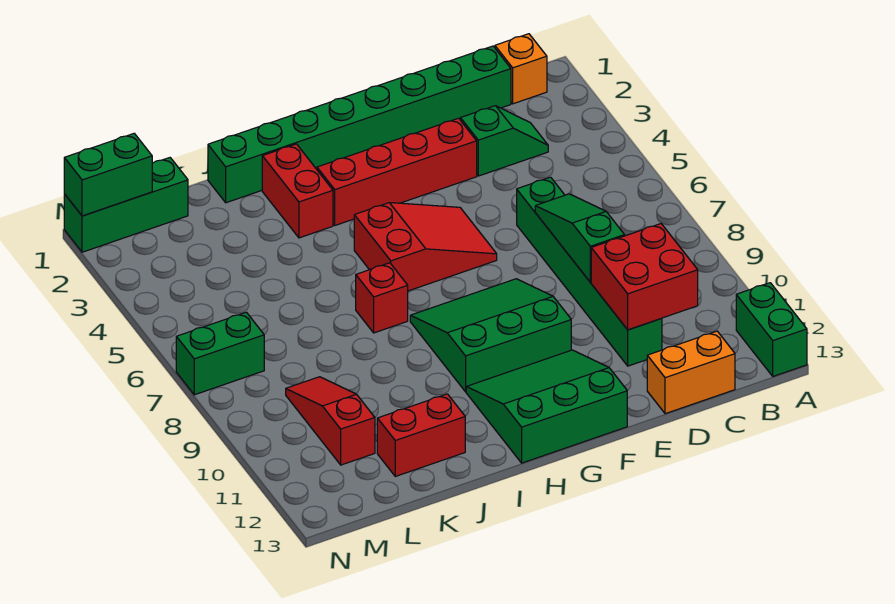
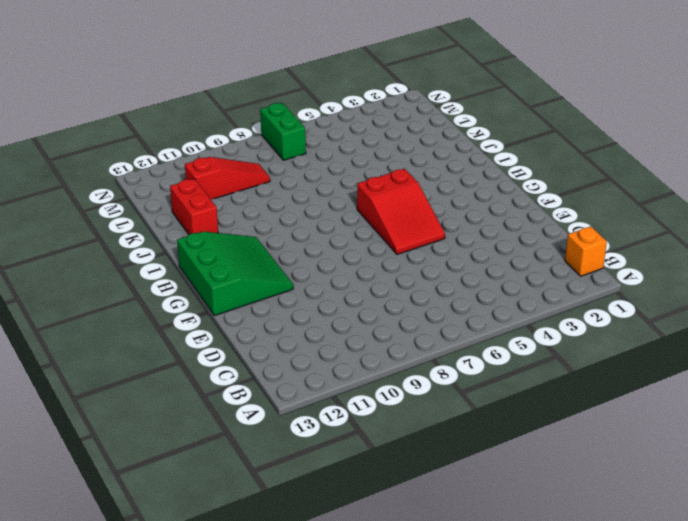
none -> green 1x2 brick [736,283,807,376]
none -> green 1x8 brick [208,46,511,203]
none -> green 1x2 slope [460,106,548,176]

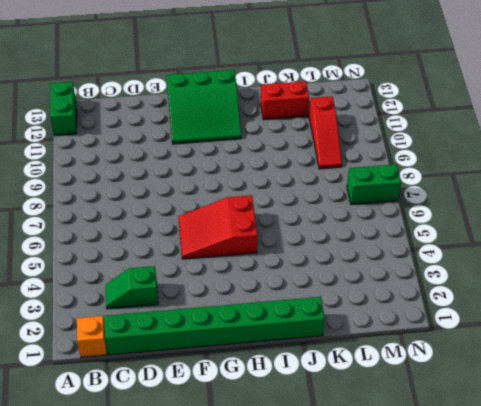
none -> orange 1x2 brick [647,331,735,414]
none -> green 1x6 brick [517,177,662,366]
none -> red 1x4 brick [317,118,477,225]

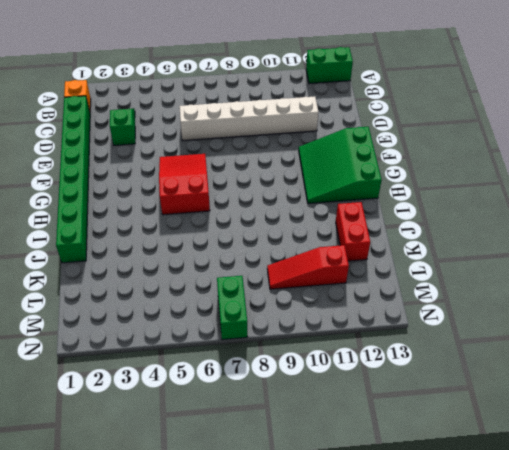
white 1x6 brick [179,97,319,141] -> green 1x6 brick [517,177,662,366]
none -> orange 1x2 brick [647,331,735,414]
none -> red 1x4 brick [317,118,477,225]
none -> green 3x3 slope [410,279,571,392]

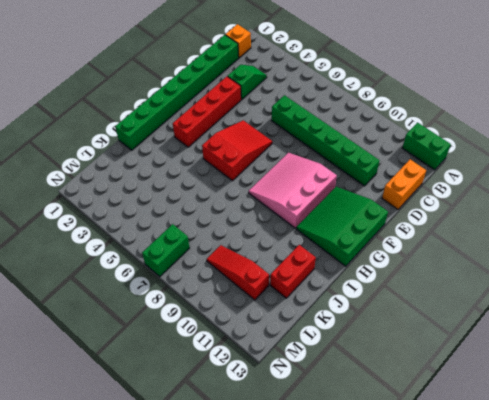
pink 3x3 slope [249,153,337,228] -> green 3x3 slope [410,279,571,392]
none -> red 1x2 brick [262,144,333,238]
none -> red 1x1 brick [356,263,408,333]
none -> green 1x3 brick [64,158,188,252]

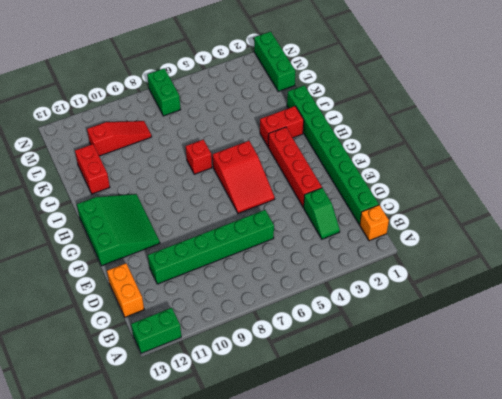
none -> green 3x3 slope [410,279,571,392]
none -> red 2x2 brick [591,224,698,330]
none -> green 1x3 slope [535,194,625,282]

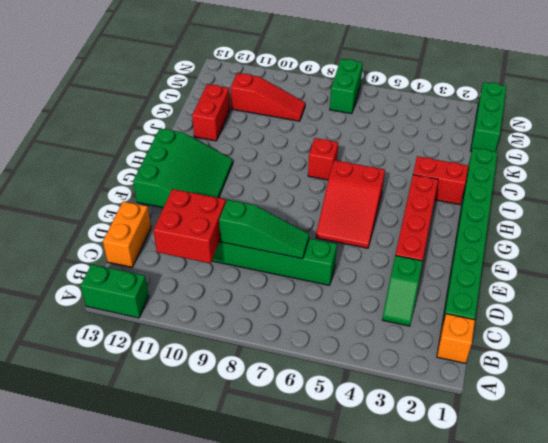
none -> green 3x3 slope [410,279,571,392]
none -> green 1x2 brick [64,133,152,216]

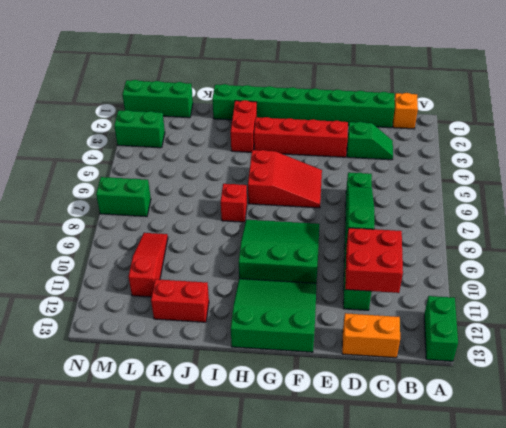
green 1x2 brick [114,110,165,148] -> green 1x2 brick moved to [64,133,152,216]

